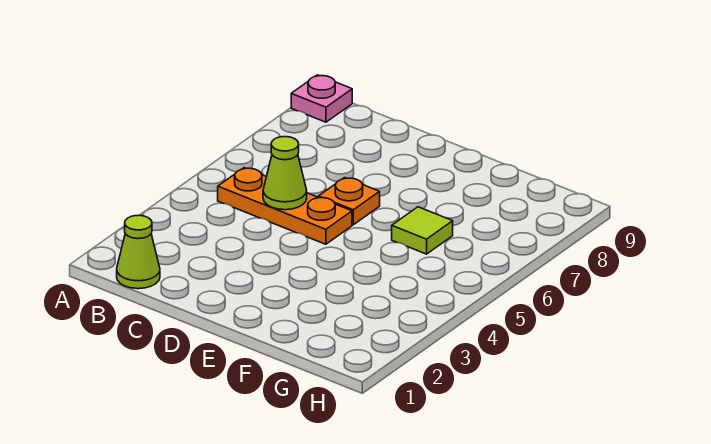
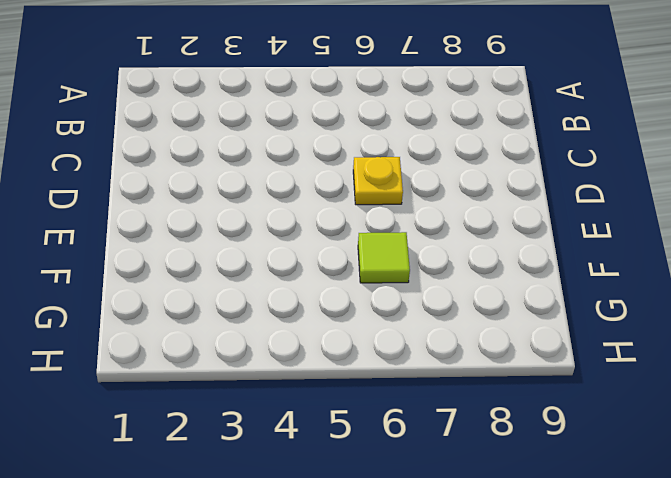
yellow 1x1 plate [353,157,403,205] -> orange 1x1 plate [319,178,380,225]
none -> pink 1x1 plate [291,75,352,122]
none -> lime 1x1 cone [117,215,160,289]

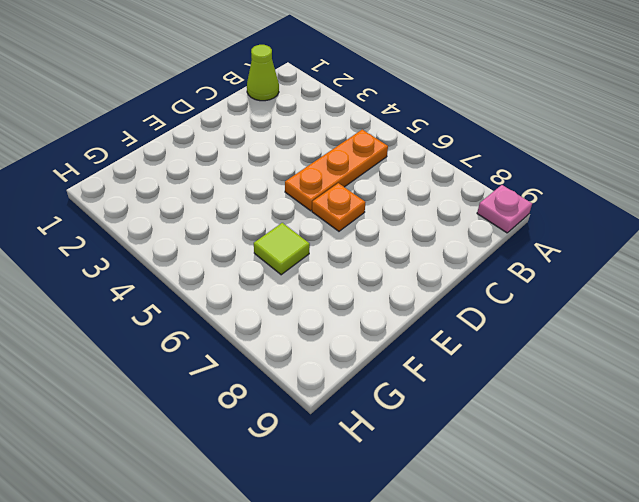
none -> lime 1x1 cone [263,137,307,210]

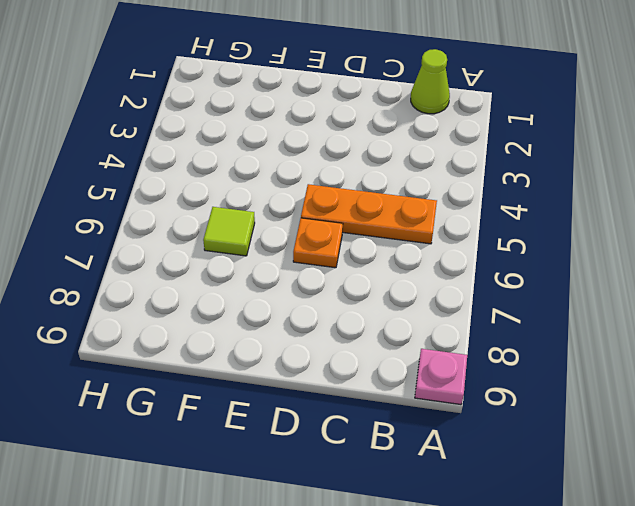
none -> lime 1x1 cone [263,137,307,210]

